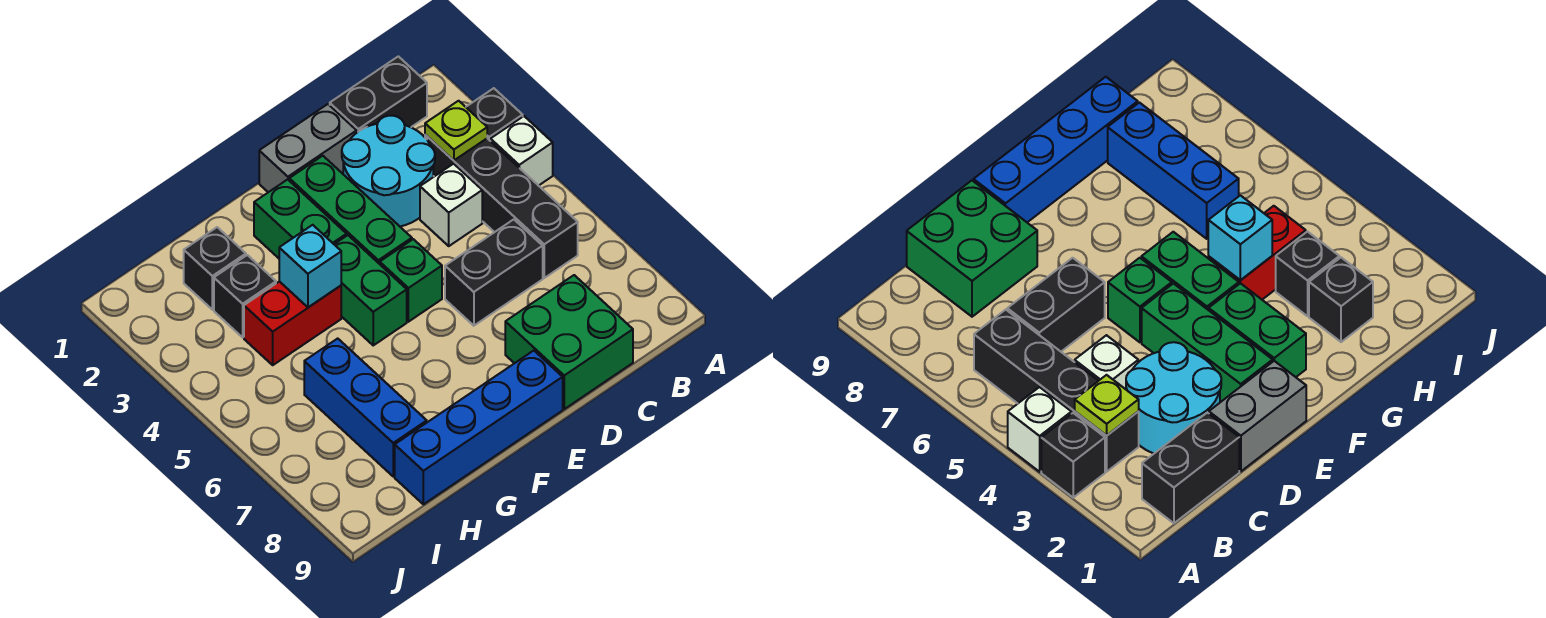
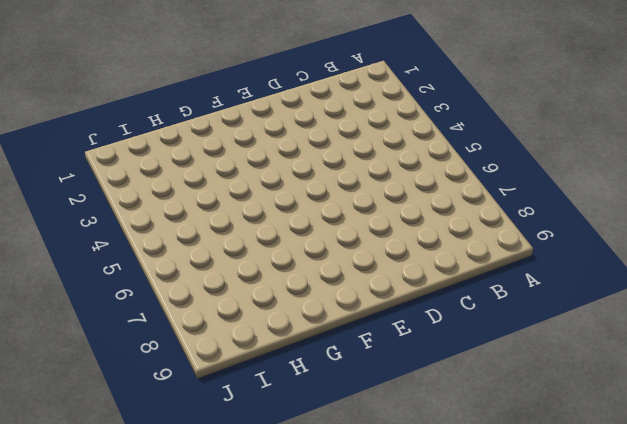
none -> black 1x1 brick [466,88,523,141]
none -> white 1x1 brick [491,116,553,186]
none -> black 1x2 brick [330,56,427,132]

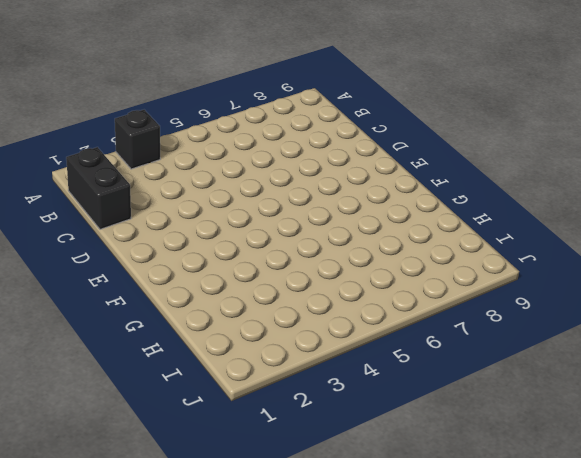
none -> white 1x1 brick [491,116,553,186]
none -> black 1x4 brick [425,135,578,278]
none -> cyan 2x2 round brick [342,116,435,226]

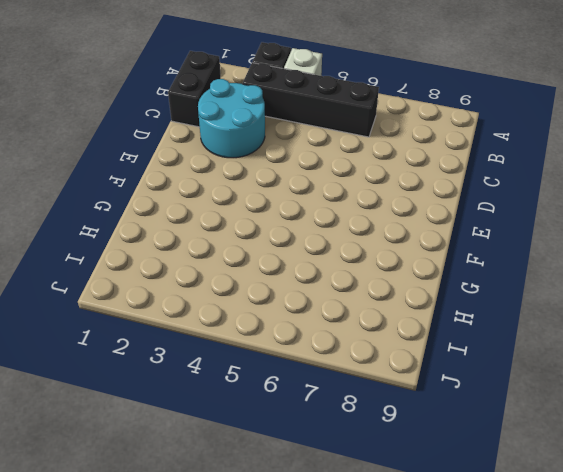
none -> white 1x1 brick [420,164,482,246]
none -> black 1x2 brick [445,219,543,326]
none -> green 2x2 brick [505,275,633,409]

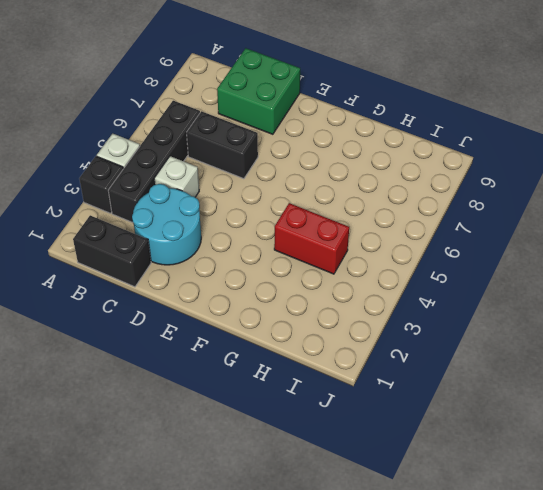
none -> grey 1x2 brick [259,104,357,192]
none -> green 1x3 brick [289,156,412,264]
none -> green 1x1 brick [380,239,442,322]

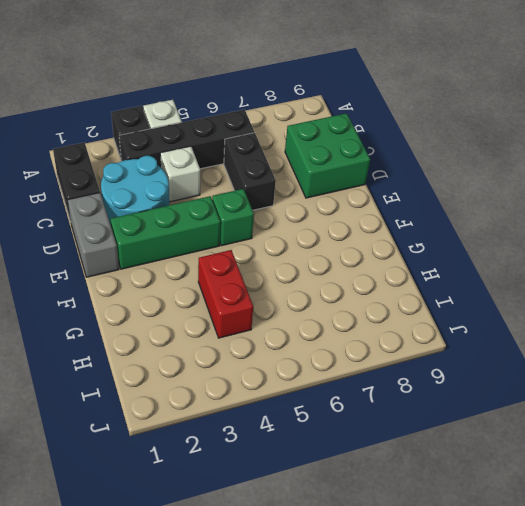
none -> blue 1x4 brick [395,351,563,504]
none -> green 1x2 brick [254,179,347,258]
none -> green 1x2 brick [334,235,407,345]

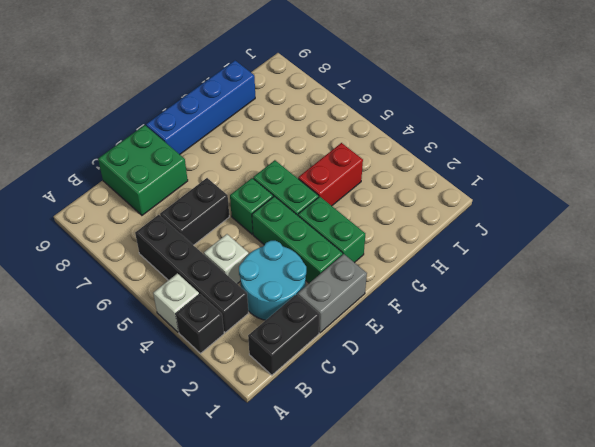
none -> black 1x1 brick [184,227,246,310]
none -> black 1x1 brick [214,255,276,337]
none -> blue 1x3 brick [304,338,427,476]

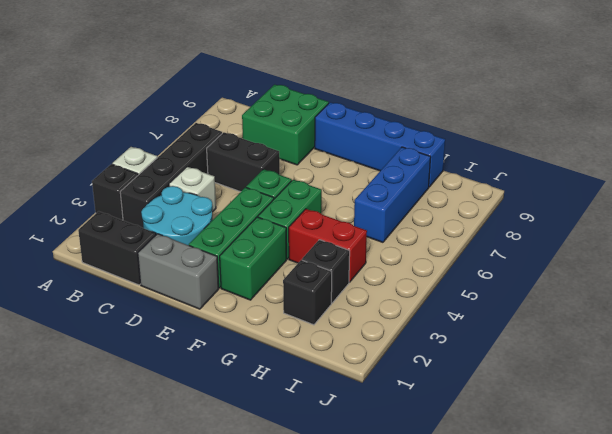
none -> lime 1x1 plate [425,101,487,160]
none -> cyan 1x1 brick [279,225,341,307]

